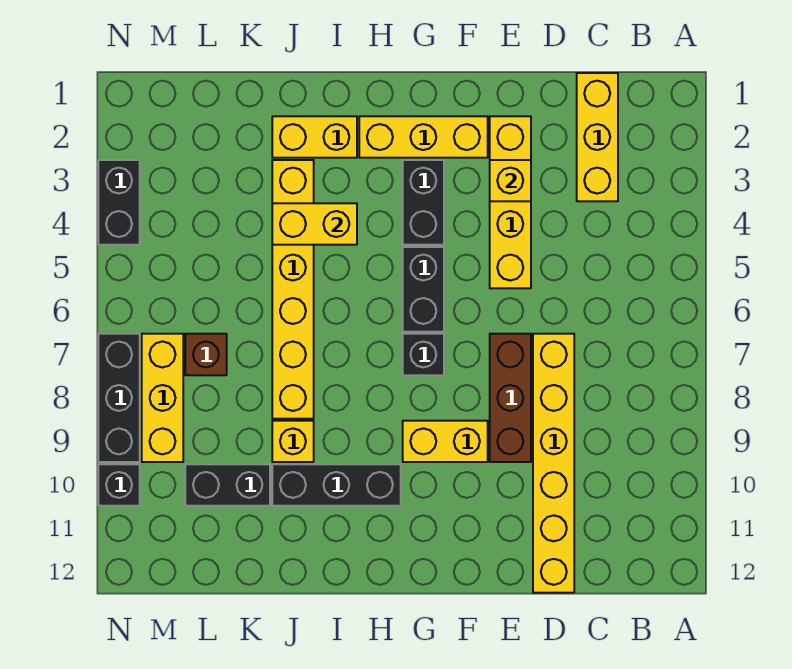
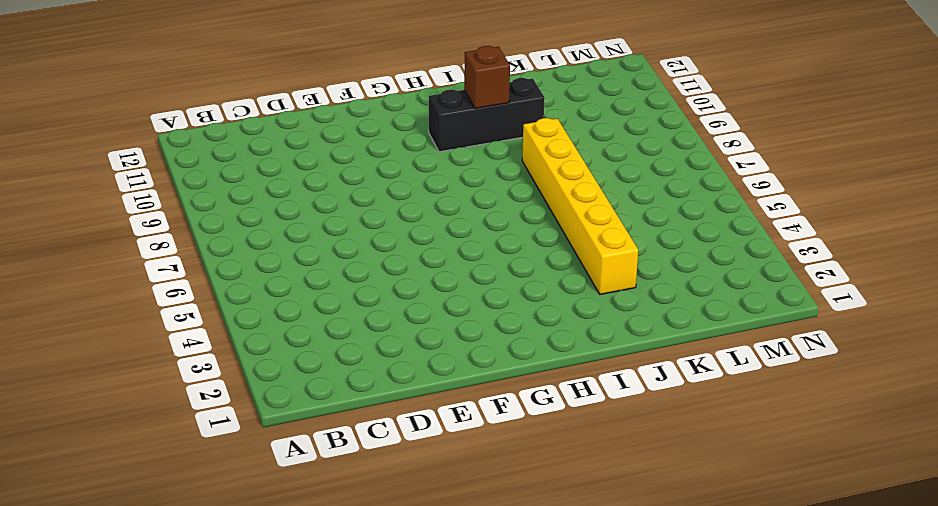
brown 1x1 brick [464,46,510,108] -> brown 1x1 brick moved to [185,334,227,375]
none -> yellow 1x3 brick [577,73,618,201]
none -> yellow 1x6 brick [533,334,574,593]
none -> yellow 1x4 brick [490,116,531,288]

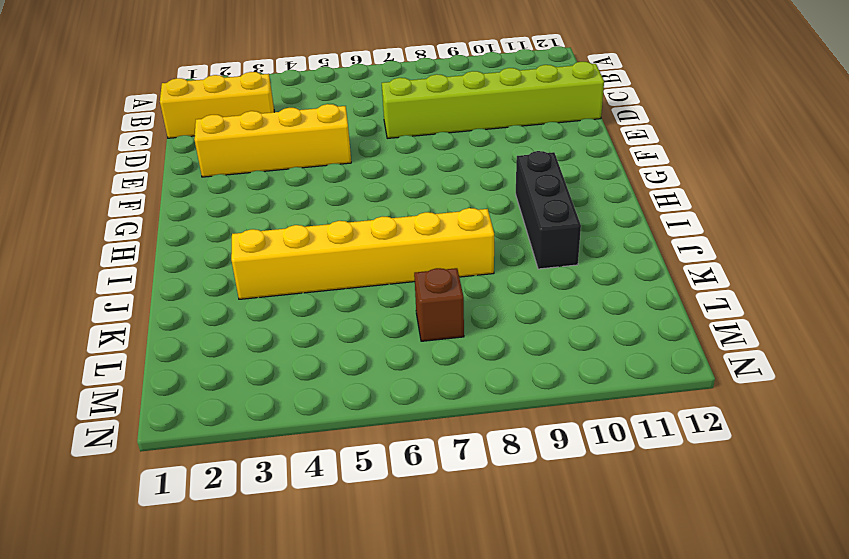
lime 1x6 brick [382,62,604,138] -> yellow 1x6 brick [533,334,574,593]
none -> brown 1x3 brick [490,334,531,462]
none -> yellow 1x3 brick [359,116,488,158]
none -> yellow 1x2 brick [403,421,488,462]

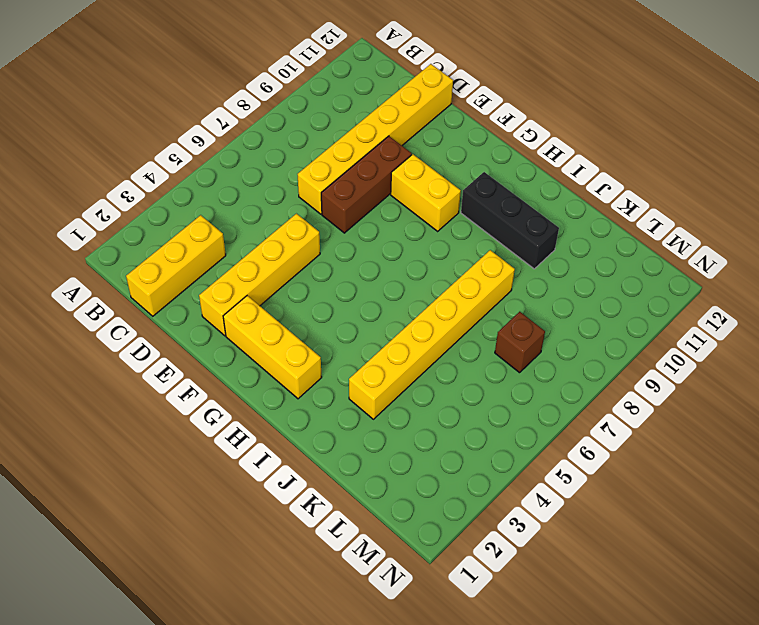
none -> black 1x2 brick [403,160,444,245]
none -> black 1x2 brick [403,247,444,332]
none -> black 1x1 brick [403,334,444,375]

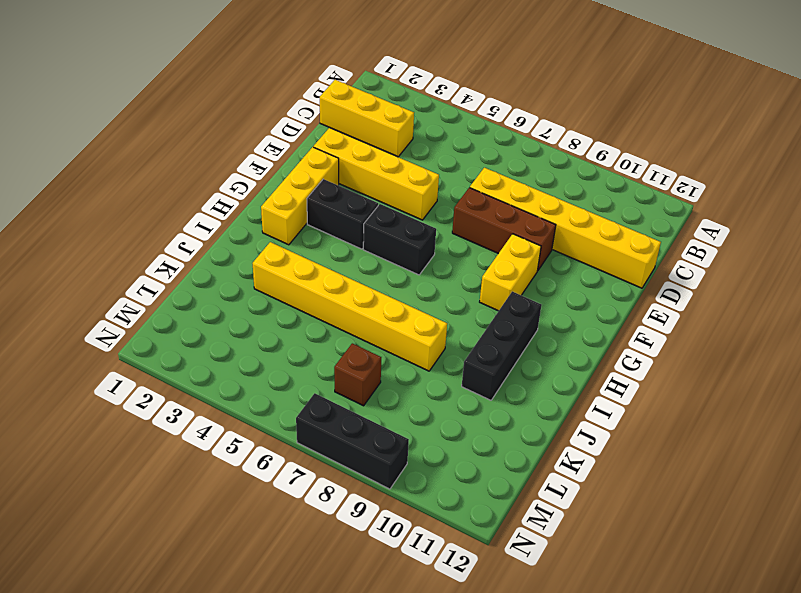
none -> black 1x1 brick [403,334,444,375]
none -> yellow 1x2 brick [272,116,357,158]
none -> yellow 1x1 brick [272,421,314,462]

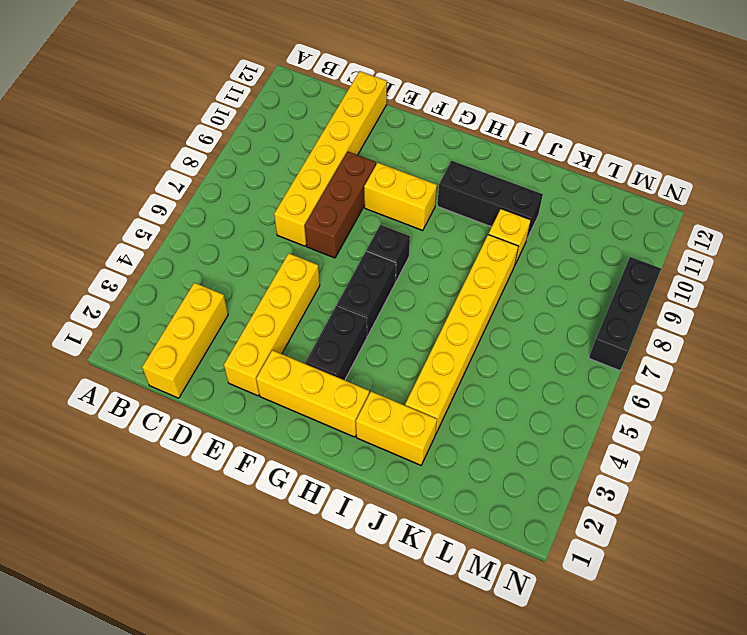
none -> black 1x2 brick [185,464,270,506]
none -> brown 1x1 brick [185,334,227,375]
none -> yellow 1x3 brick [142,334,183,462]

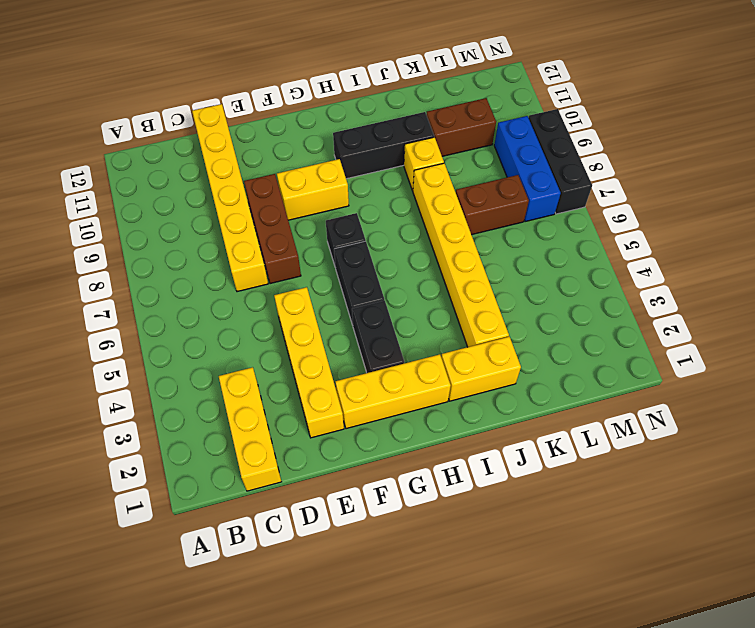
brown 1x2 brick [456,175,529,235] -> brown 1x1 brick [185,334,227,375]
brown 1x2 brick [426,98,496,156] -> black 1x2 brick [185,464,270,506]
blue 1x3 brick [494,116,561,221] -> yellow 1x3 brick [142,334,183,462]
none -> black 1x2 brick [98,160,140,245]
none -> black 1x1 brick [98,464,140,506]
none -> yellow 1x1 brick [490,160,531,201]

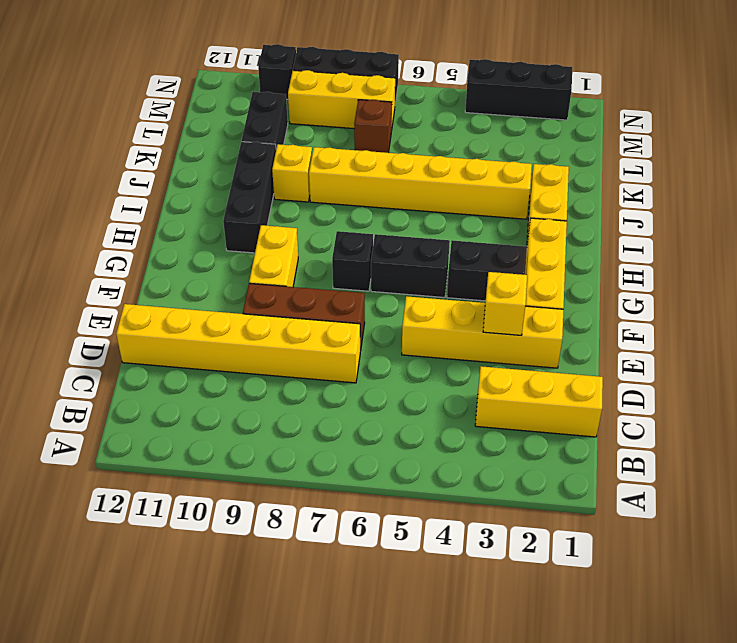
black 1x3 brick [465,59,572,120] -> black 1x2 brick [98,160,140,245]
none -> yellow 1x2 brick [272,203,357,245]

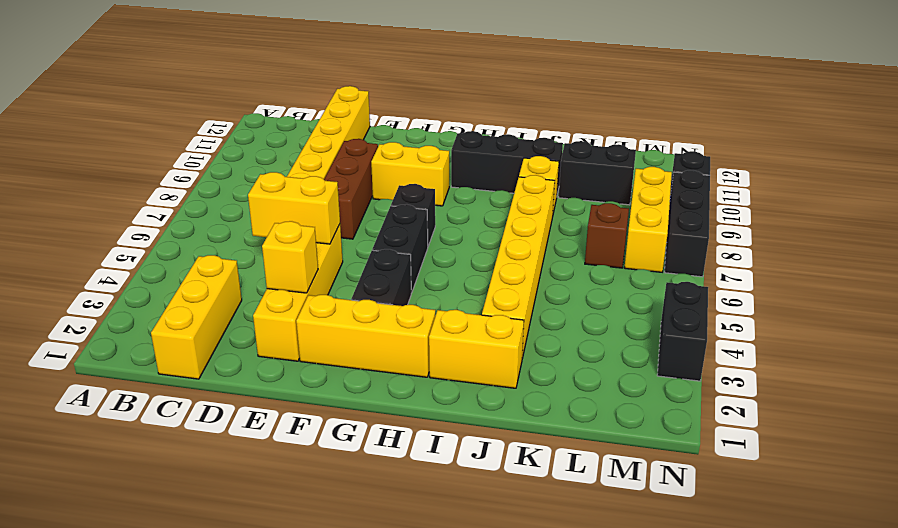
yellow 1x2 brick [248,172,340,244] -> yellow 1x2 brick moved to [272,203,357,245]

